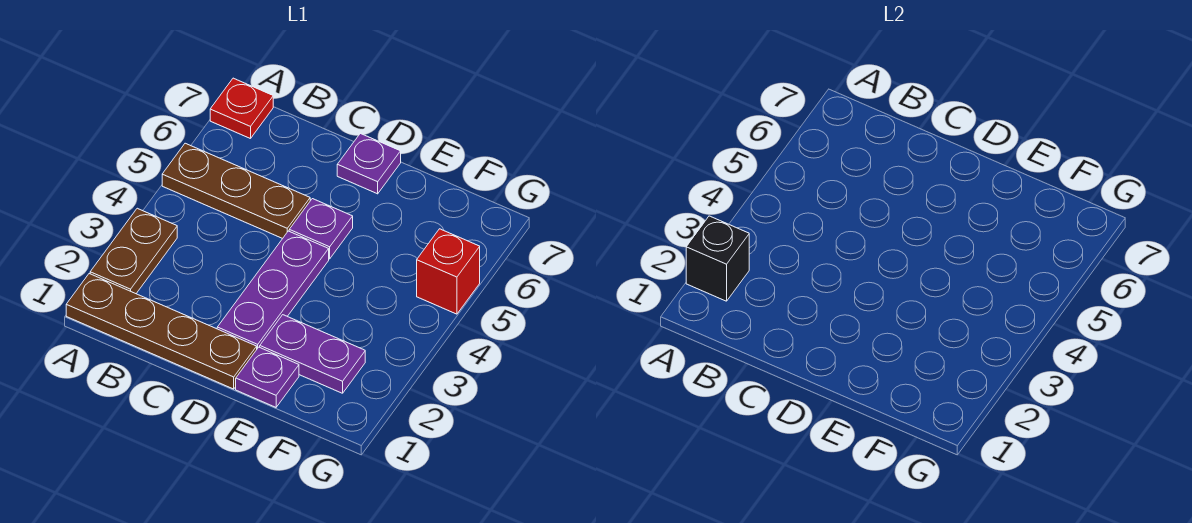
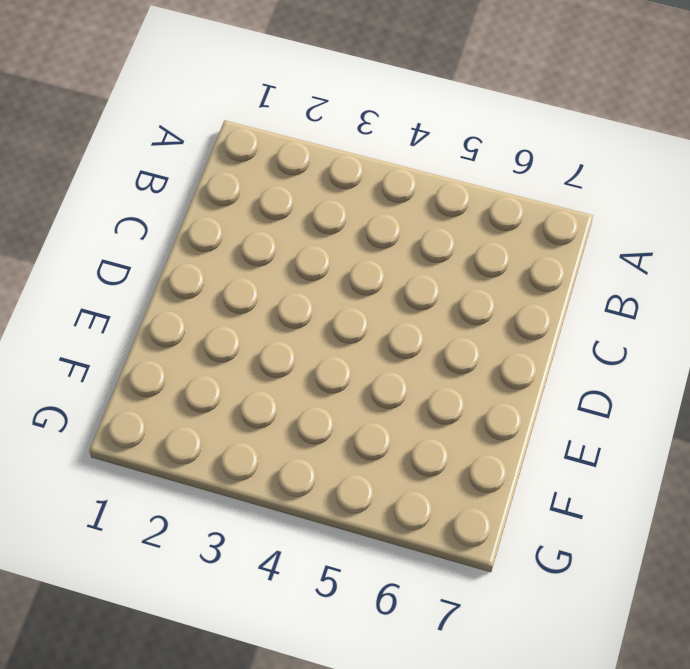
none -> brown 1x4 plate [66,274,257,389]
none -> brown 1x2 plate [90,208,177,294]

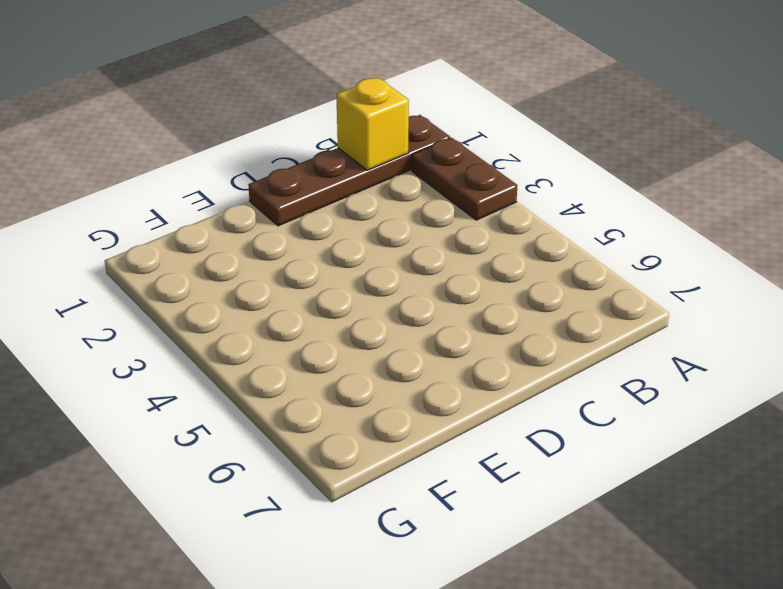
yellow 1x1 brick [336,78,409,170] -> none
none -> brown 1x3 plate [162,143,310,239]
none -> red 1x1 plate [210,78,273,139]

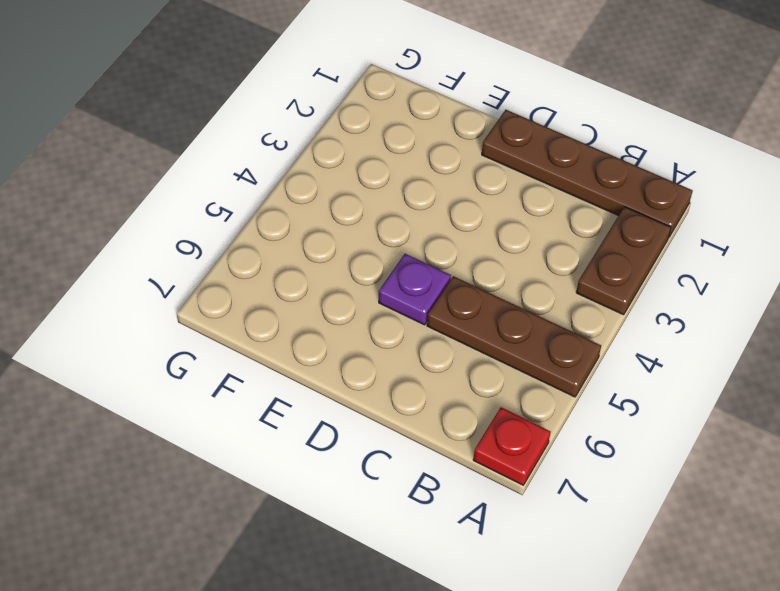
none -> purple 1x3 plate [217,231,329,349]
none -> purple 1x1 plate [337,133,401,194]

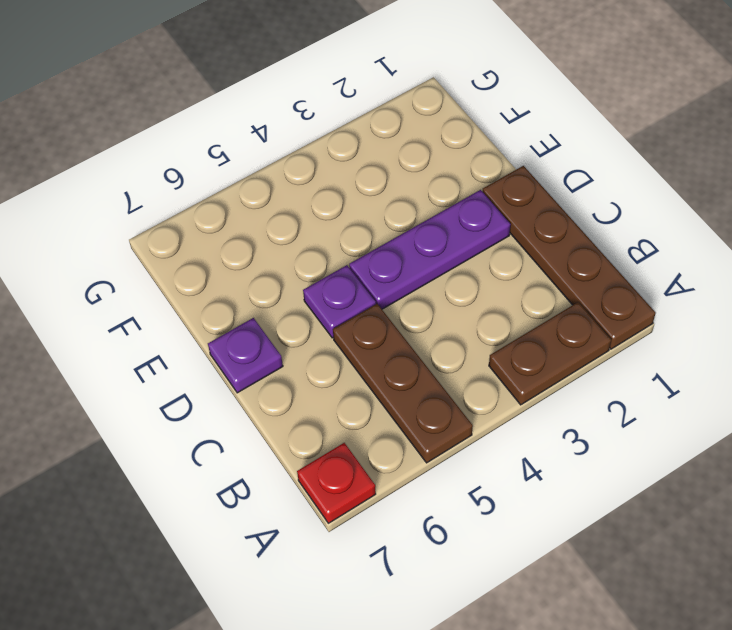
none -> purple 1x1 plate [236,347,299,407]
none -> purple 1x2 plate [260,315,365,393]

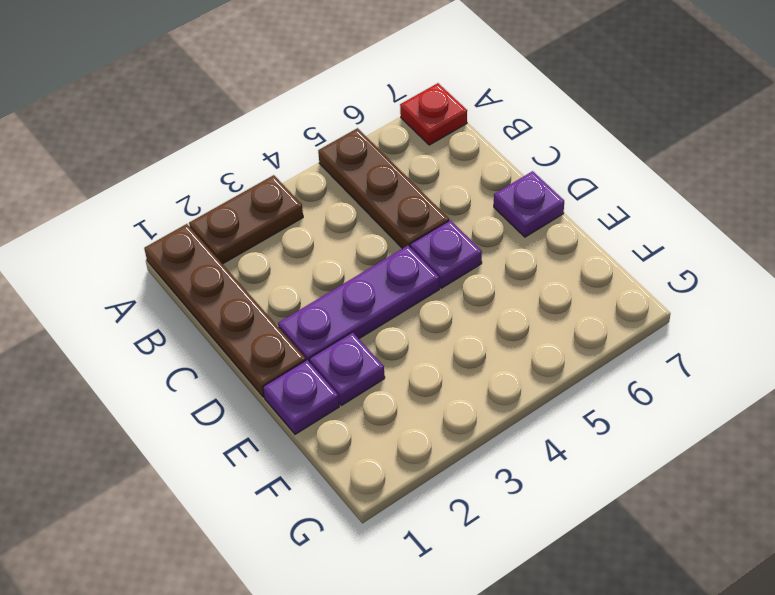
purple 1x1 plate [309,332,385,405] -> purple 1x2 plate [260,315,365,393]
none -> red 1x1 brick [417,229,480,314]
none -> black 1x1 brick [686,216,749,301]

